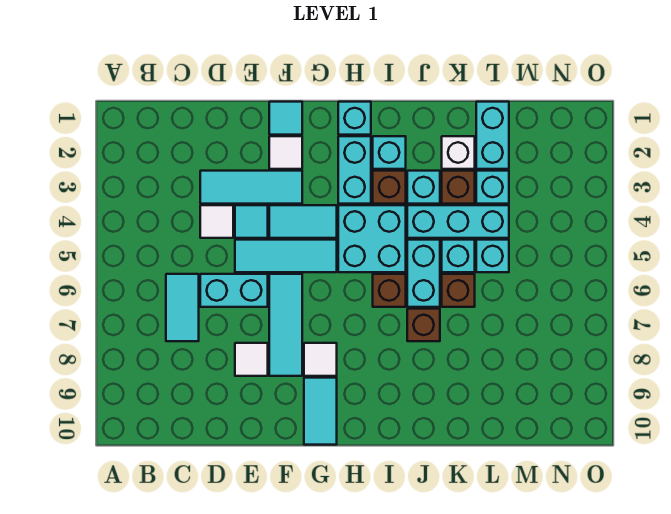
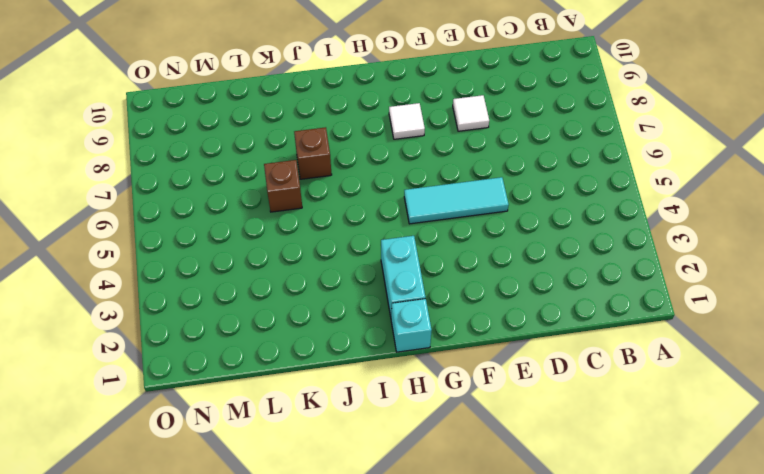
none -> cyan 1x2 tile [166,274,199,341]
none -> cyan 1x3 tile [200,171,302,204]
none -> white 1x1 tile [200,205,233,238]
none -> cyan 1x2 brick [200,274,268,307]

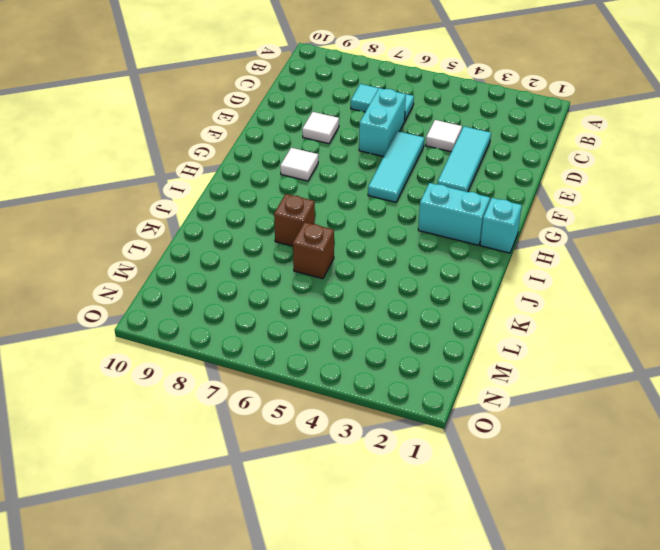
none -> cyan 1x1 tile [235,205,268,238]
none -> cyan 1x1 tile [269,102,302,135]
none -> white 1x1 tile [269,136,302,169]
none -> cyan 1x2 tile [269,205,337,238]

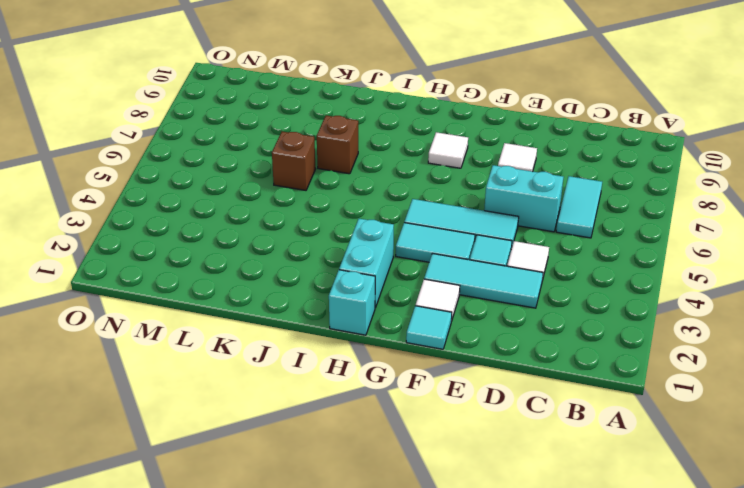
none -> cyan 1x3 tile [269,274,302,376]
none -> cyan 1x2 tile [304,378,337,445]
none -> cyan 2x2 brick [338,205,406,272]
none -> cyan 1x1 brick [373,136,406,169]

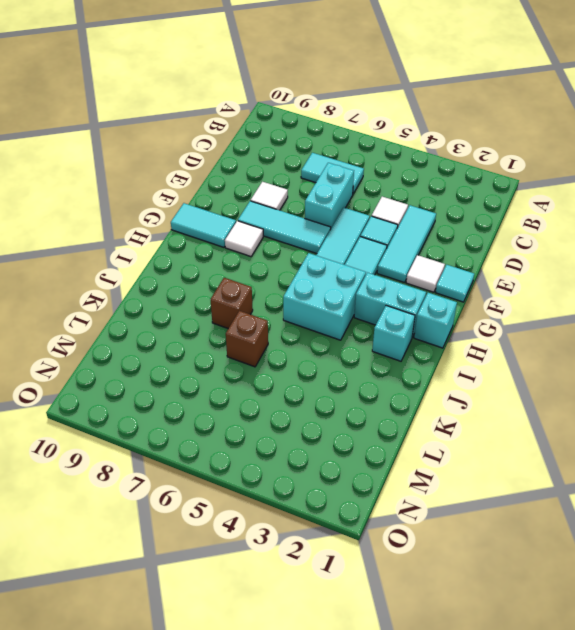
none -> brown 1x1 brick [373,171,406,204]
none -> brown 1x1 brick [373,274,406,307]
none -> cyan 1x1 brick [407,171,440,204]
none -> cyan 1x3 brick [407,205,509,238]

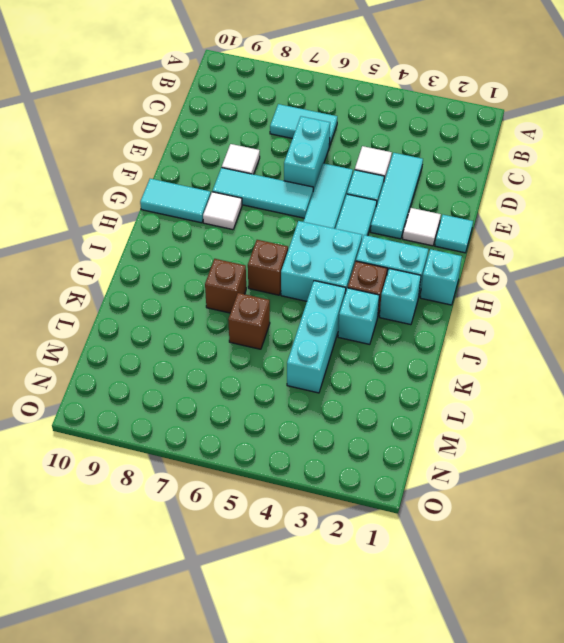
none -> cyan 1x2 brick [407,240,440,307]
none -> white 1x1 brick [442,136,475,169]
none -> brown 1x1 brick [442,171,475,204]
none -> cyan 1x1 brick [442,240,475,272]

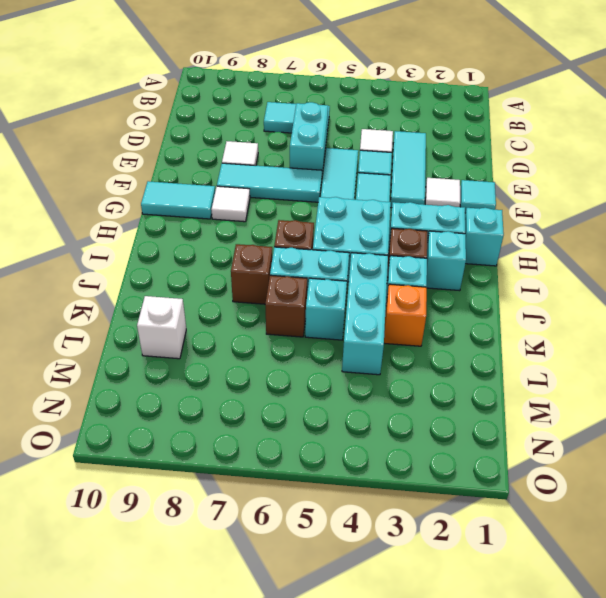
orange 1x1 brick [384,284,427,346] -> brown 1x1 brick [442,171,475,204]
white 1x1 brick [137,296,186,359] -> white 1x1 brick moved to [442,136,475,169]
none -> cyan 1x2 brick [476,102,509,169]
none -> cyan 1x1 brick [476,171,509,204]
none -> cyan 1x1 brick [476,240,509,272]

